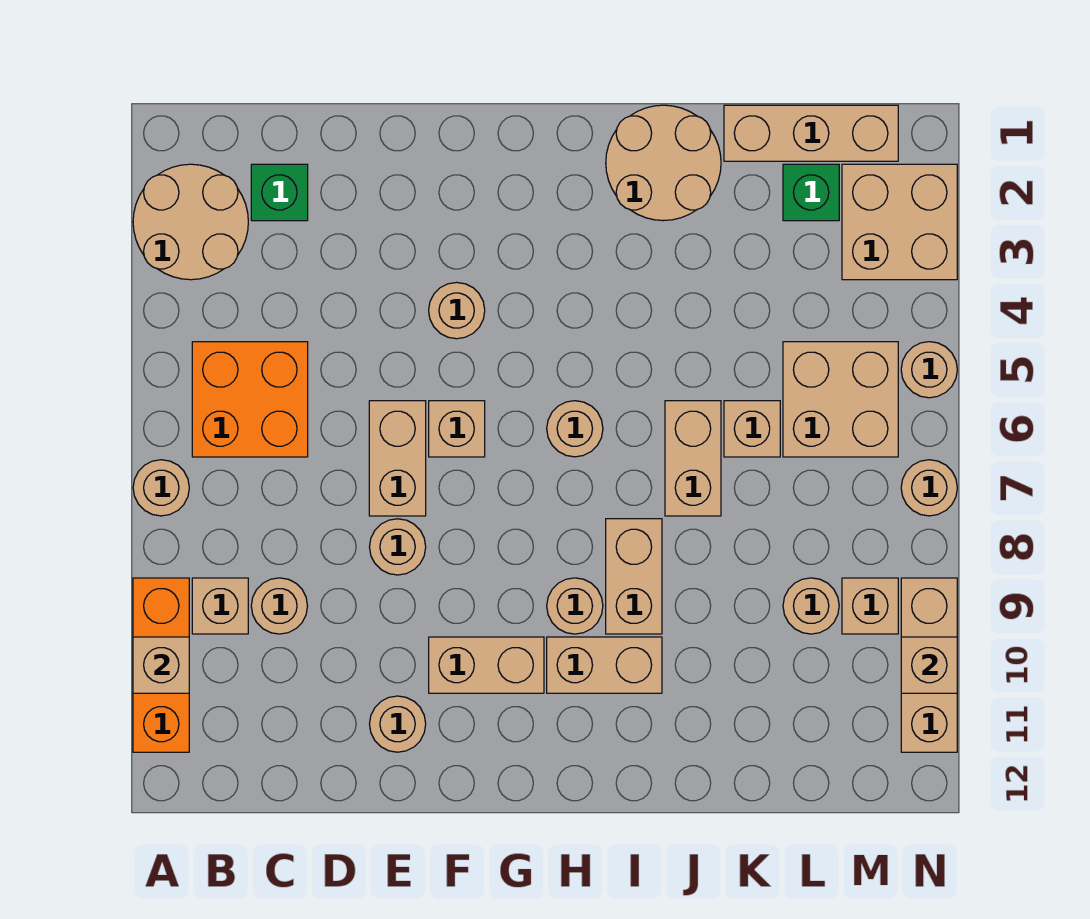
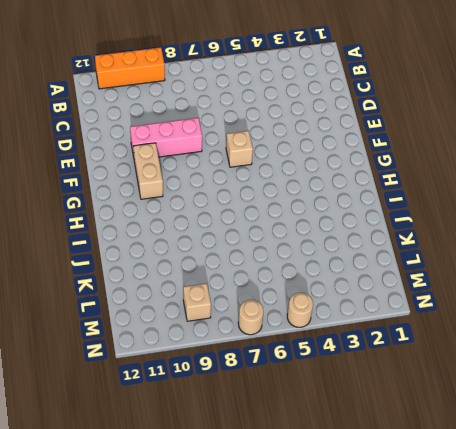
pink 1x3 brick [130,118,202,157] -> tan 1x1 round brick [370,519,426,575]
none -> tan 2x2 round brick [133,164,248,280]
none -> tan 1x1 round brick [133,460,189,516]
none -> orange 2x2 brick [192,342,308,457]
none -> tan 1x1 brick [192,578,248,634]

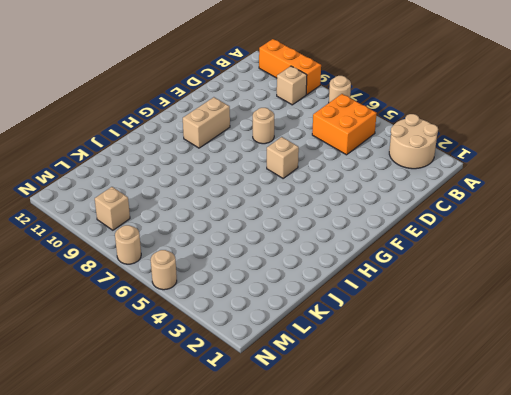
none -> green 1x1 brick [251,164,308,221]
none -> tan 1x1 round brick [251,578,307,634]
none -> tan 1x2 brick [369,401,426,516]
none -> tan 1x1 round brick [370,696,426,752]

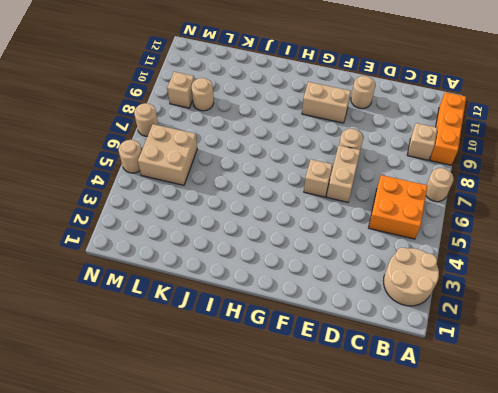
none -> green 1x1 brick [251,164,308,221]
none -> tan 1x1 round brick [251,578,307,634]
none -> tan 1x1 round brick [429,282,485,339]
none -> tan 1x1 round brick [547,401,603,457]

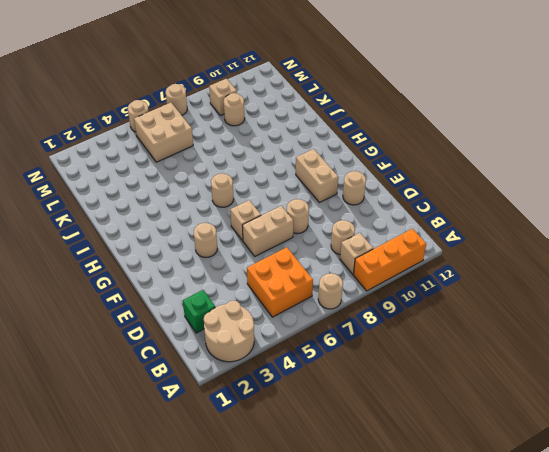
none -> tan 1x1 round brick [547,578,603,634]
none -> tan 1x2 brick [547,637,662,693]
none -> tan 2x2 round brick [606,105,721,221]
none -> tan 1x2 brick [606,519,662,634]

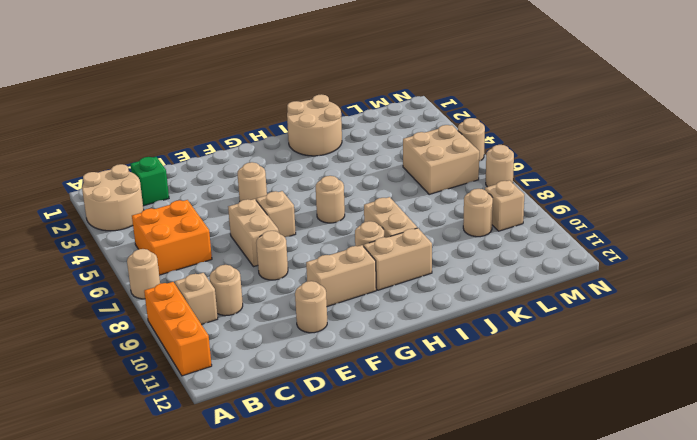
none -> tan 1x2 brick [665,401,721,516]
none -> tan 1x3 brick [724,105,898,161]
none -> tan 1x1 brick [724,401,780,457]
none -> green 1x1 brick [783,164,839,221]

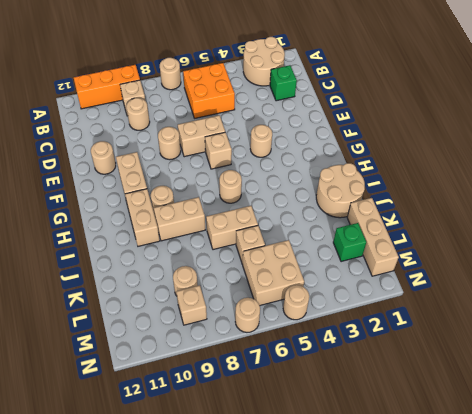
none -> tan 2x2 brick [842,164,957,280]
none -> tan 1x3 brick [901,578,957,752]
none -> tan 1x1 brick [133,637,189,693]
none -> tan 1x1 brick [901,637,957,693]

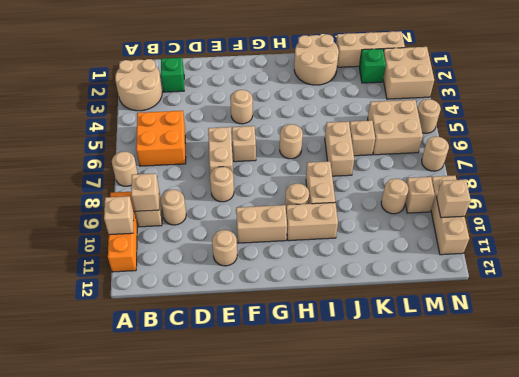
tan 1x1 brick [131,173,159,211] -> none

